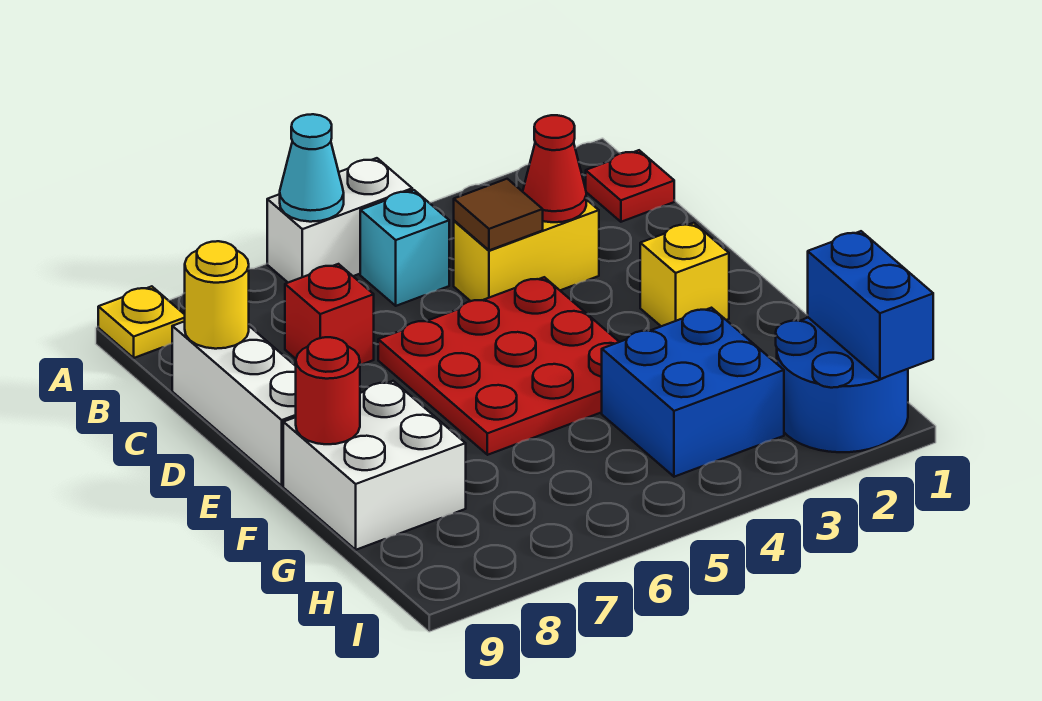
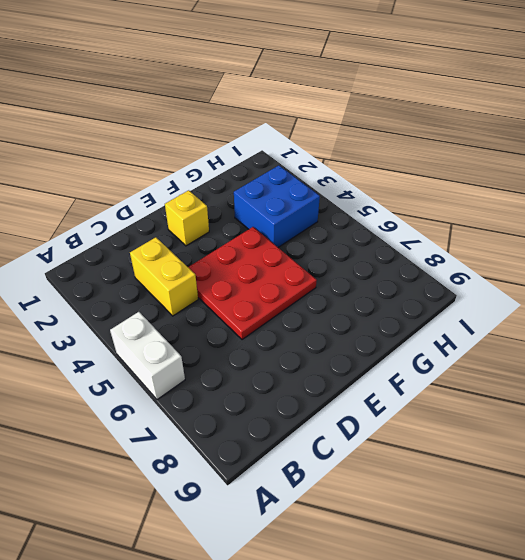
none -> yellow 1x1 plate [98,286,185,358]
none -> red 1x1 plate [586,150,674,222]
none -> cyan 1x1 brick [360,190,449,306]

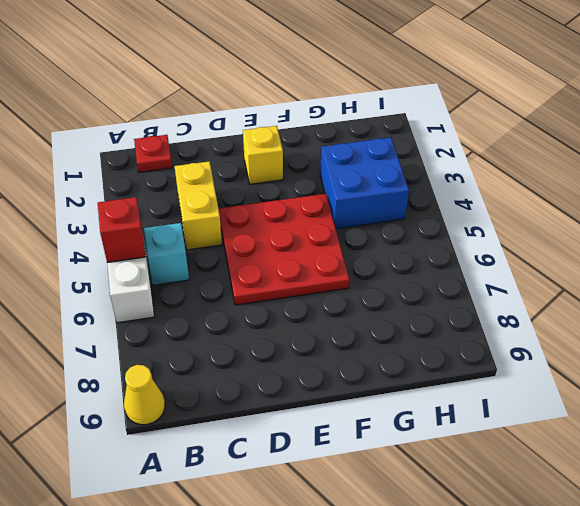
red 1x1 brick [98,197,145,262] -> red 1x1 brick moved to [285,264,374,365]
yellow 1x1 cone [124,365,165,425] -> yellow 1x1 plate [98,286,185,358]
none -> white 1x3 brick [172,321,296,486]
none -> white 2x2 brick [283,381,466,550]
none -> blue 2x2 round brick [776,318,908,452]

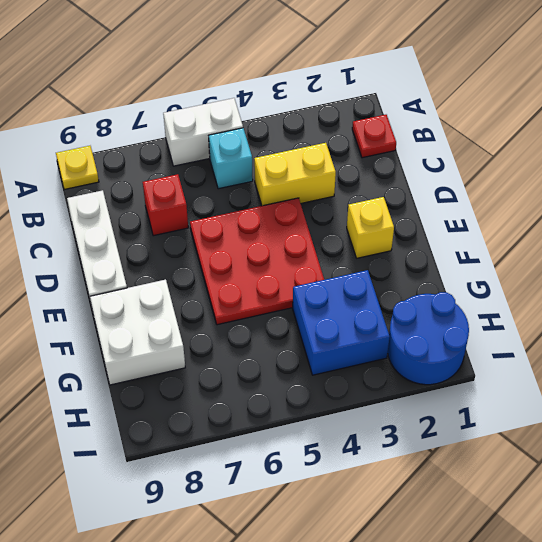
none -> cyan 1x1 cone [280,114,344,222]
none -> red 1x1 cone [523,115,586,222]
none -> brown 1x1 tile [454,179,543,250]

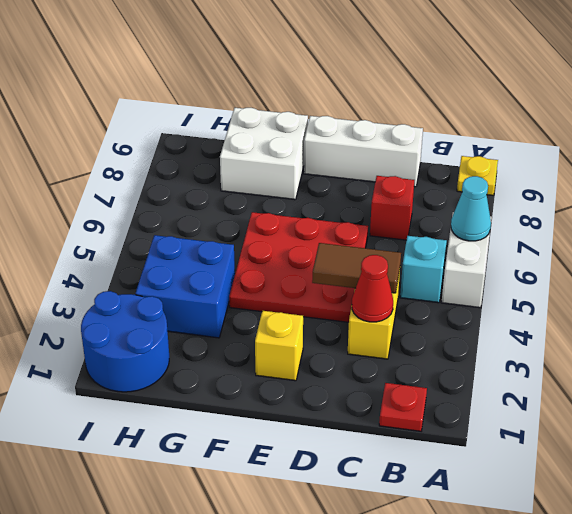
brown 1x2 tile [312,243,401,293] -> brown 1x1 tile [454,179,543,250]
none -> yellow 1x1 round brick [185,241,249,349]
none -> red 1x1 round brick [296,337,360,444]
none -> blue 1x2 brick [808,231,933,379]

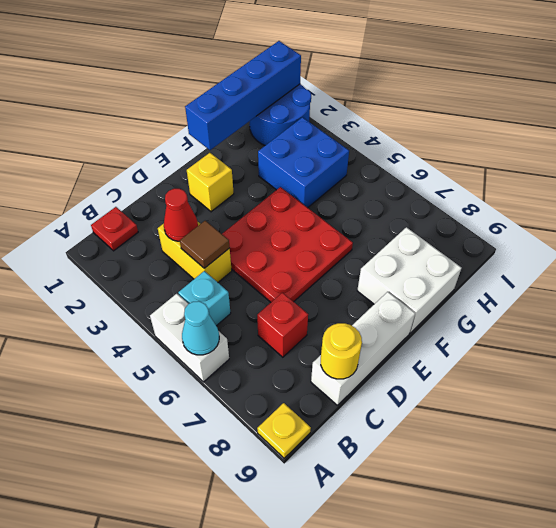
blue 1x4 brick [185,41,301,150] -> blue 1x2 brick [808,231,933,379]
none -> red 1x1 round brick [296,337,360,444]

